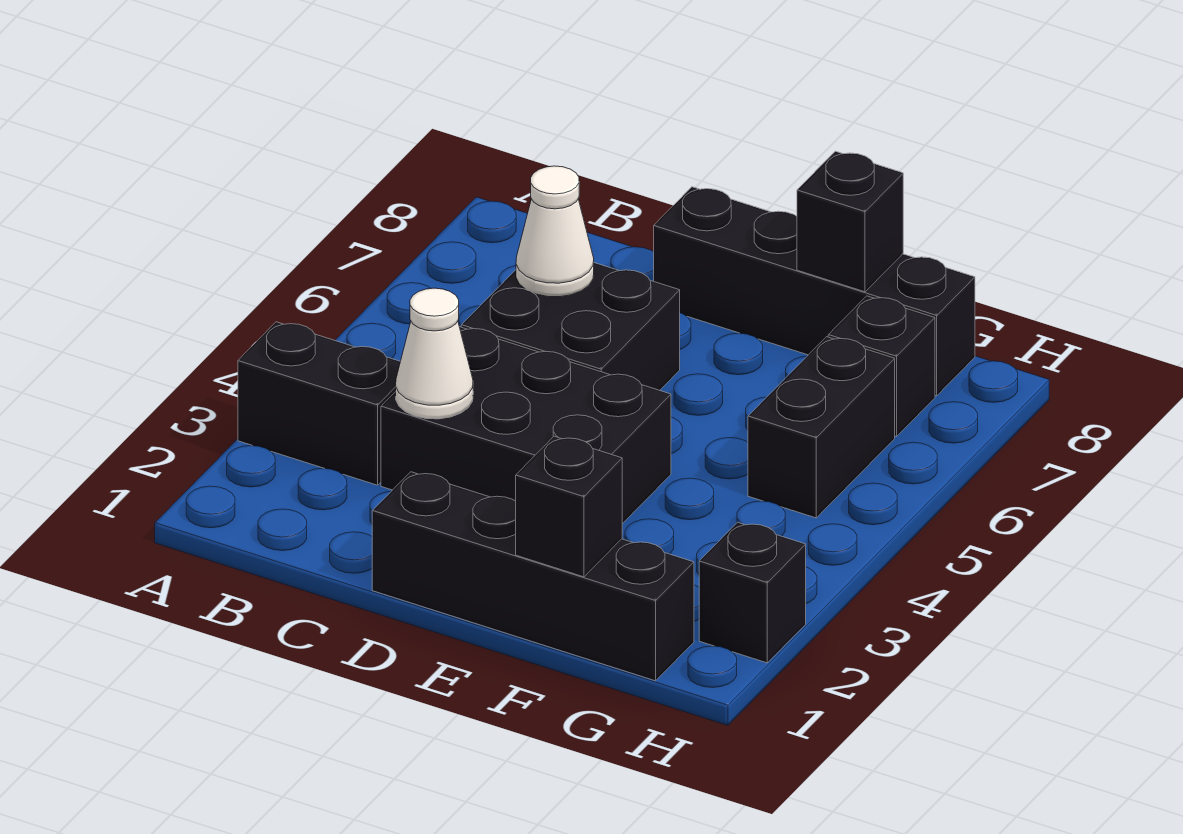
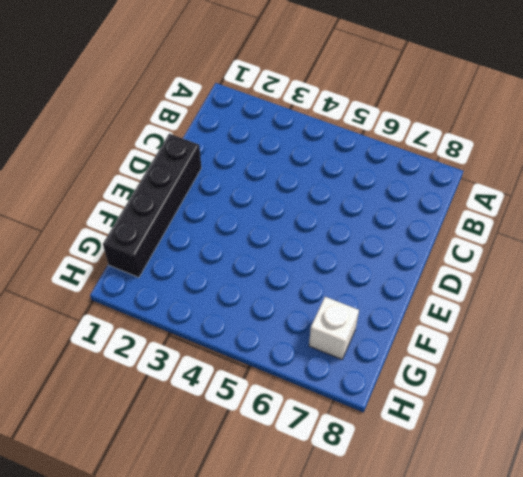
white 1x1 brick [309,297,359,359] -> black 1x1 brick [828,296,935,437]
none -> black 1x2 brick [238,322,400,485]
none -> black 2x3 brick [381,327,671,524]
none -> black 2x2 brick [461,263,680,390]

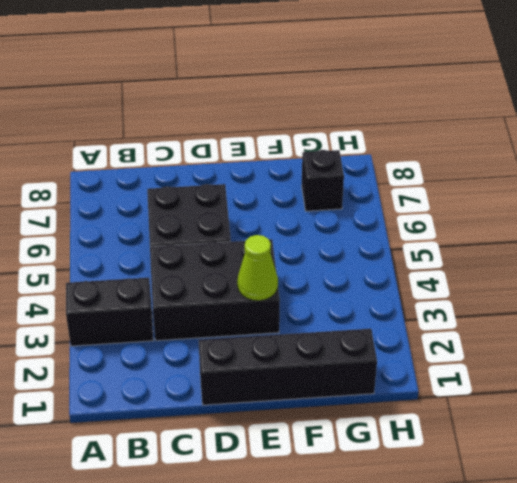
lime 1x1 cone [237,235,278,301] -> none
none -> black 1x4 brick [654,187,975,396]
none -> black 1x2 brick [748,337,895,518]
none -> black 1x1 brick [699,522,806,663]

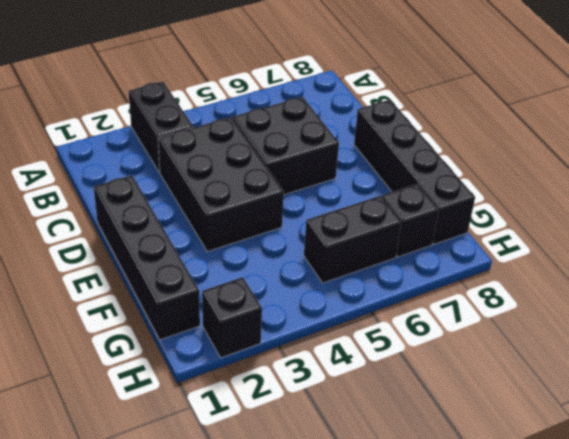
none -> white 1x1 cone [396,288,473,419]
none -> white 1x1 cone [516,166,594,297]
none -> black 1x1 brick [516,436,622,577]

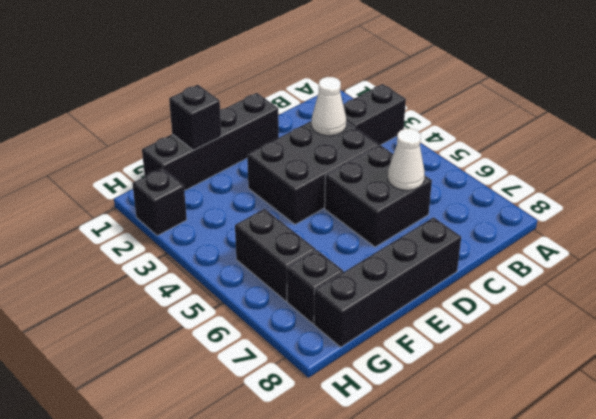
none -> black 1x1 brick [797,151,903,292]

